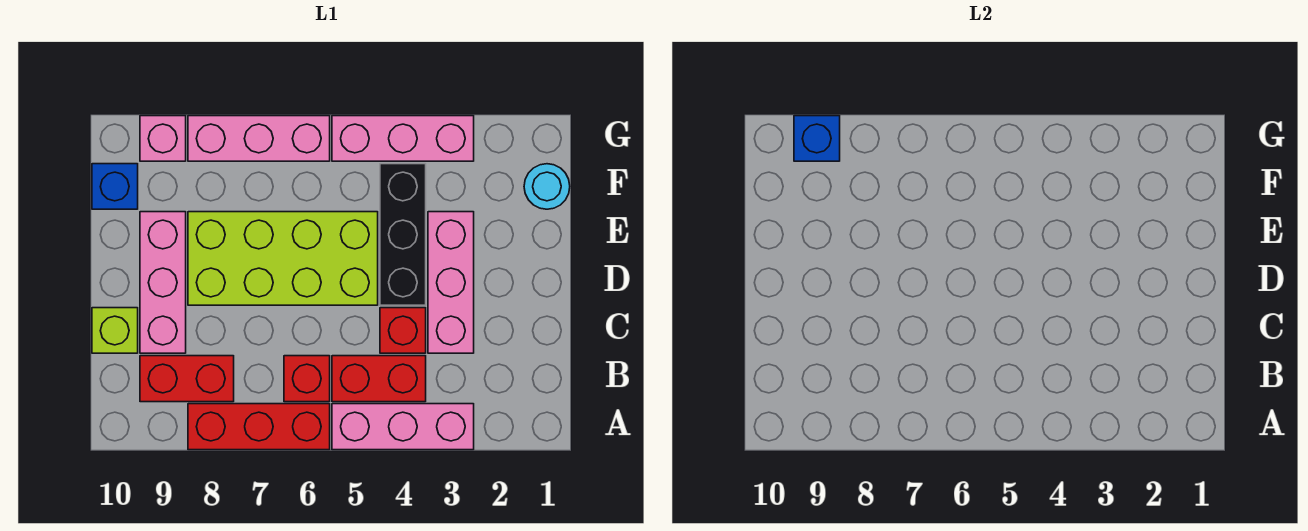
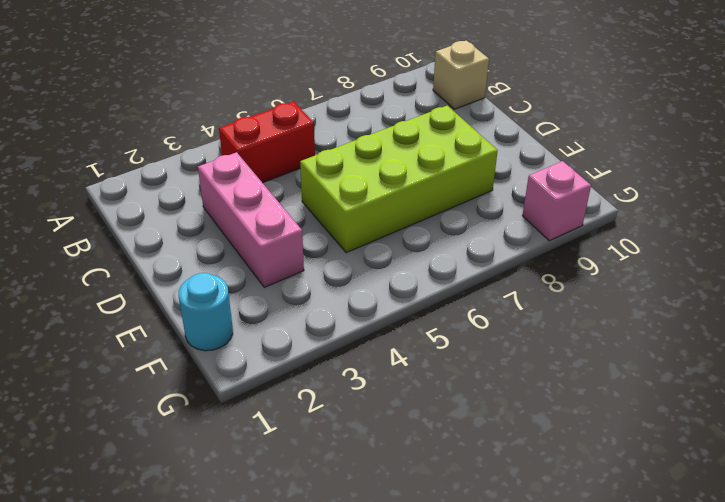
tan 1x1 brick [433,41,489,109] -> none
none -> pink 1x3 brick [332,404,474,450]
none -> red 1x3 brick [188,404,330,450]
none -> red 1x1 brick [284,356,330,402]

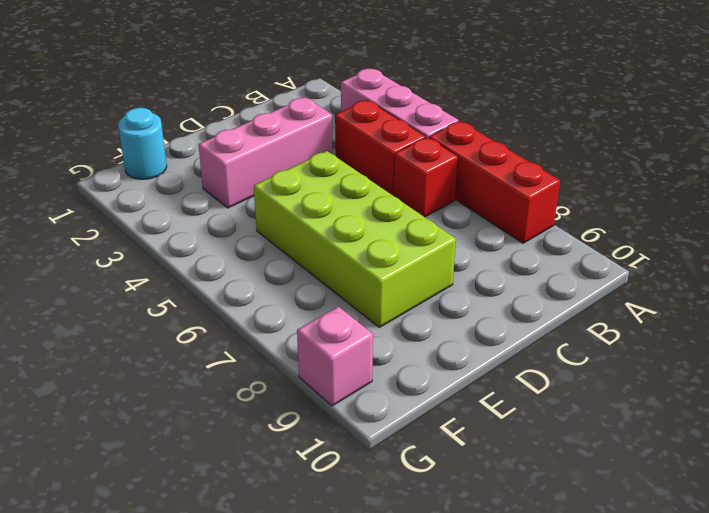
none -> red 1x2 brick [140,356,234,402]
none -> red 1x1 brick [380,308,426,353]
none -> pink 1x3 brick [140,212,186,353]

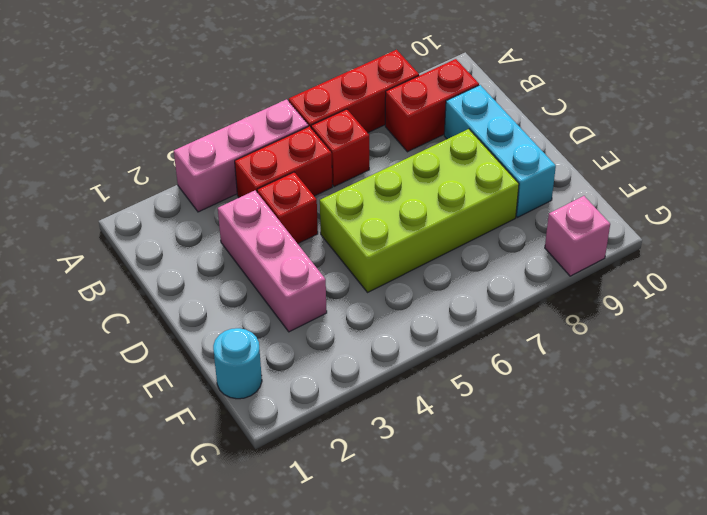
cyan 1x3 brick [444,85,556,217] -> pink 1x3 brick [140,212,186,353]
none -> lime 1x1 brick [92,308,138,353]
none -> black 1x3 brick [380,164,426,305]
none -> blue 1x1 brick [92,164,138,209]

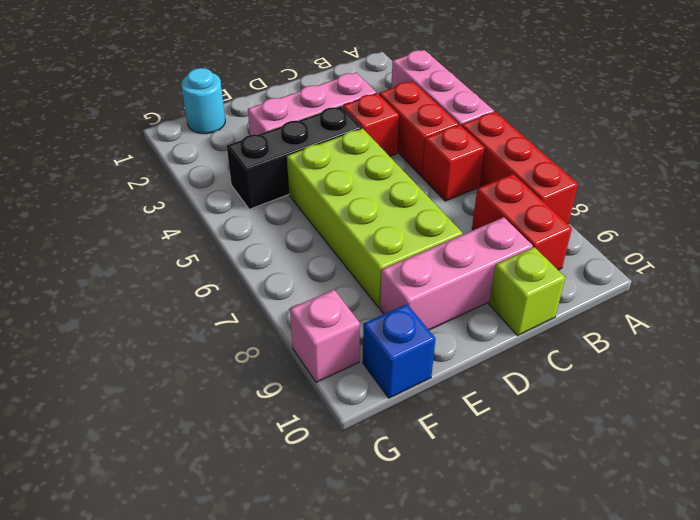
none -> pink 1x3 brick [332,116,474,161]
none -> pink 1x3 brick [188,116,330,161]
none -> blue 1x1 brick [794,116,840,161]

